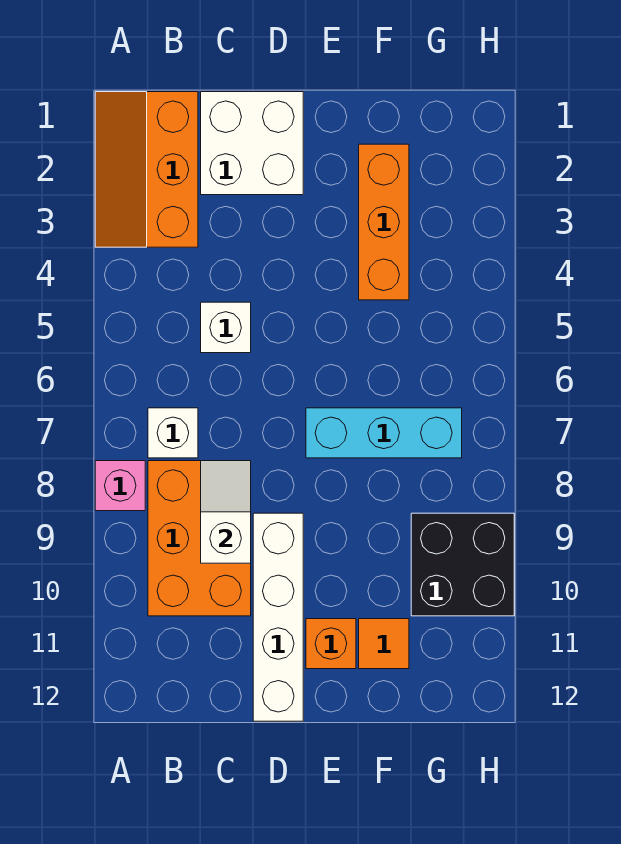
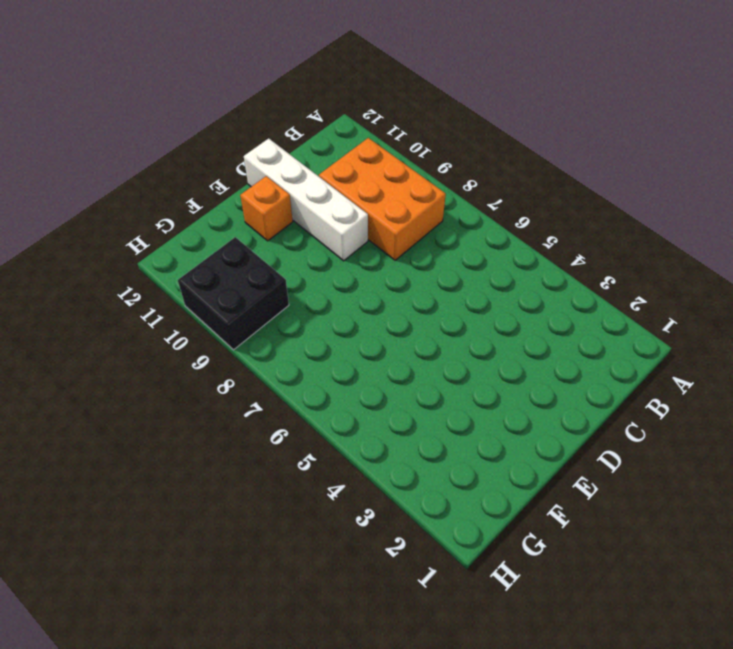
none -> orange 2x3 slope [95,92,198,247]
none -> pink 1x1 brick [95,461,145,511]
none -> white 1x1 brick [148,408,198,458]

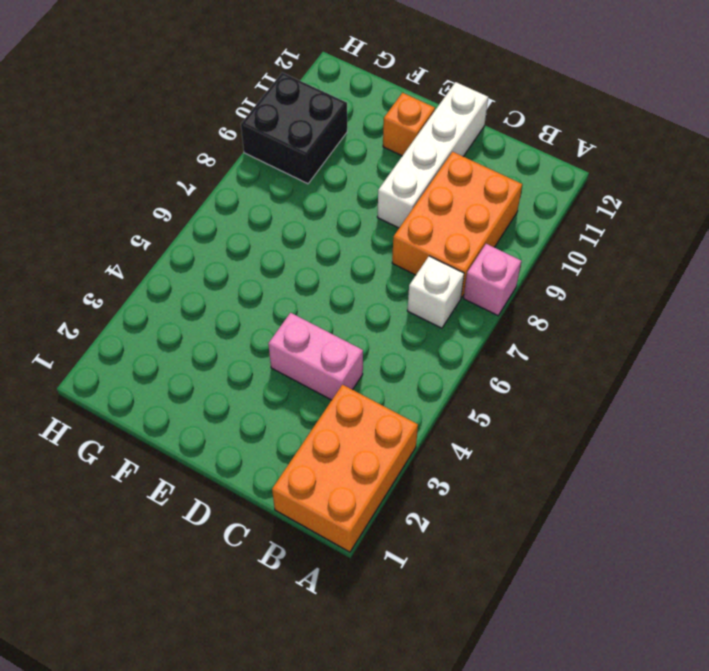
orange 2x3 brick [272,385,418,552] -> orange 2x3 slope [95,92,198,247]
pink 1x2 brick [268,313,363,400] -> none
none -> white 2x2 brick [201,92,303,195]
none -> white 1x1 brick [201,302,251,353]
none -> cyan 1x3 brick [306,408,462,458]

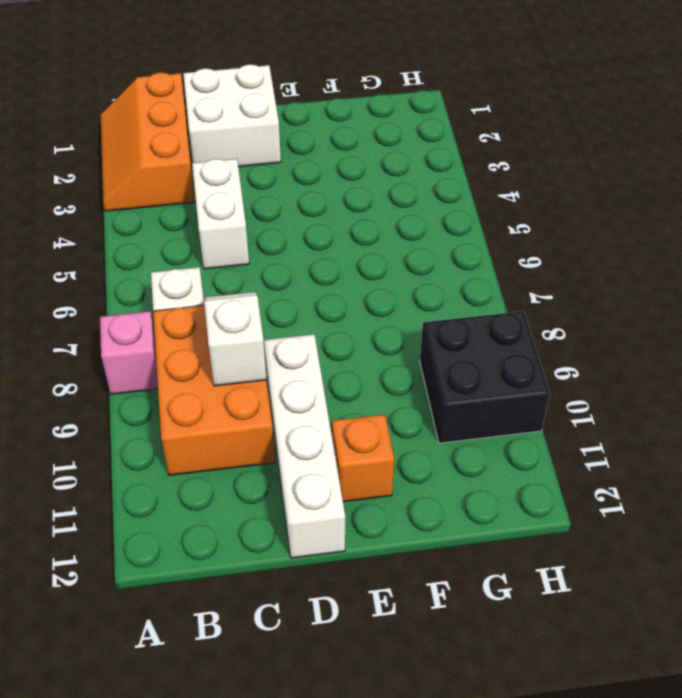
white 1x2 brick [192,159,249,269] -> white 1x1 brick [201,302,251,353]
none -> cyan 1x3 brick [306,408,462,458]
none -> orange 1x3 brick [359,144,409,300]
none -> orange 1x1 tile [359,619,409,669]

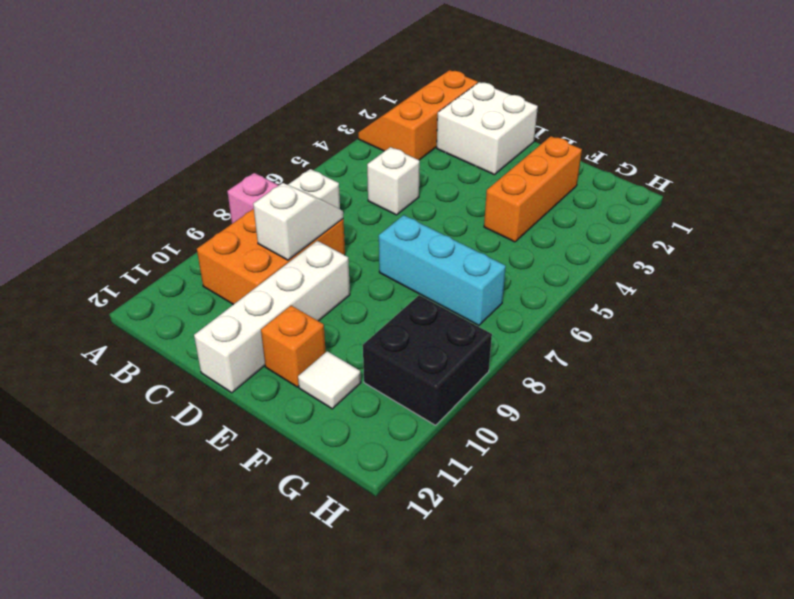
white 1x1 tile [298,351,361,409] -> orange 1x1 tile [359,619,409,669]

